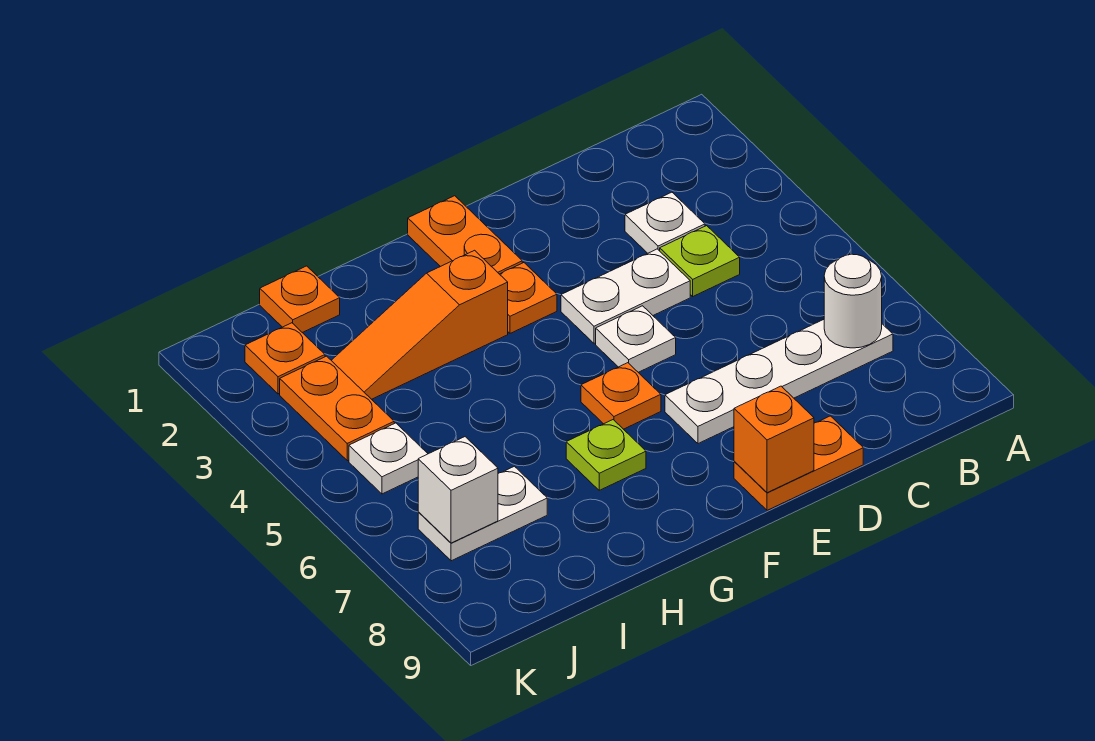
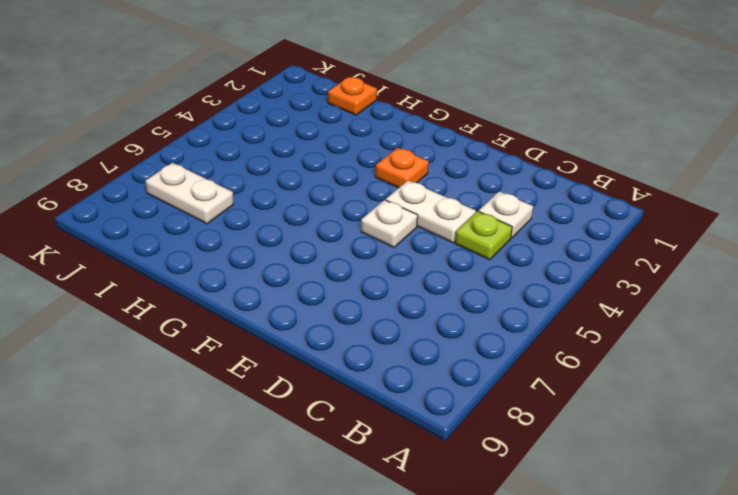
none -> white 1x4 plate [665,320,893,444]
none -> orange 1x2 plate [734,416,863,510]
none -> orange 1x2 plate [408,196,522,274]

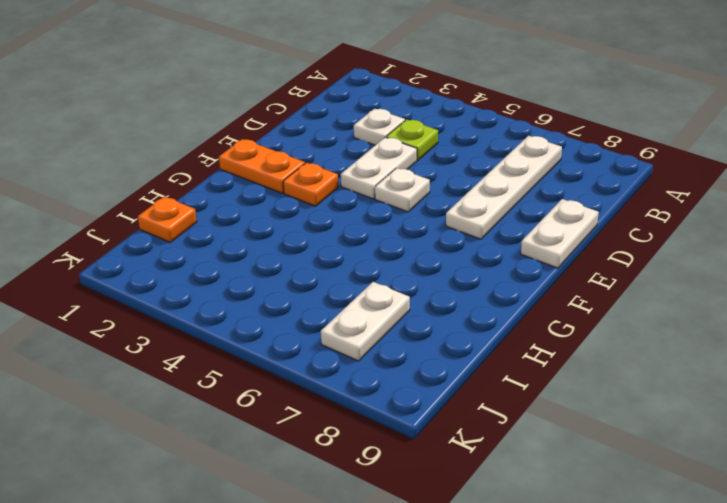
white 1x2 plate [521,199,599,268] -> orange 1x2 plate [734,416,863,510]
none -> orange 1x1 plate [581,363,661,429]
none -> orange 1x3 slope [331,250,508,399]
none -> lime 1x1 plate [566,420,646,490]

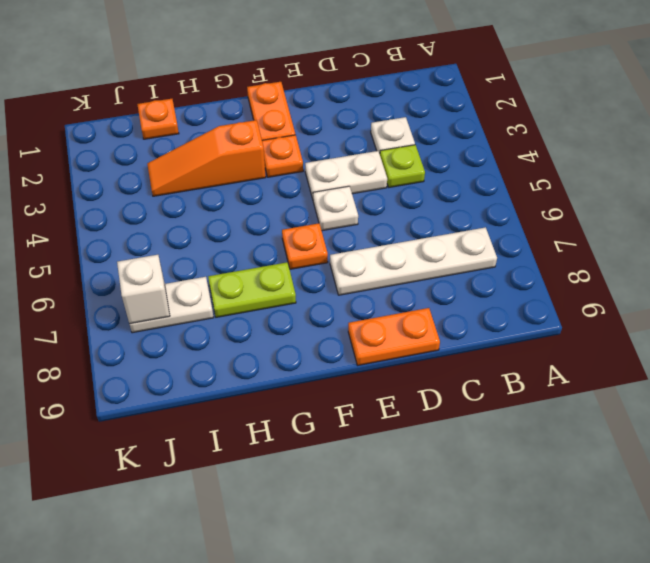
lime 1x2 plate [208,262,296,317] -> lime 1x1 plate [566,420,646,490]
none -> orange 1x1 plate [245,323,325,394]
none -> orange 1x2 plate [280,356,394,461]
none -> white 1x1 plate [349,423,428,494]

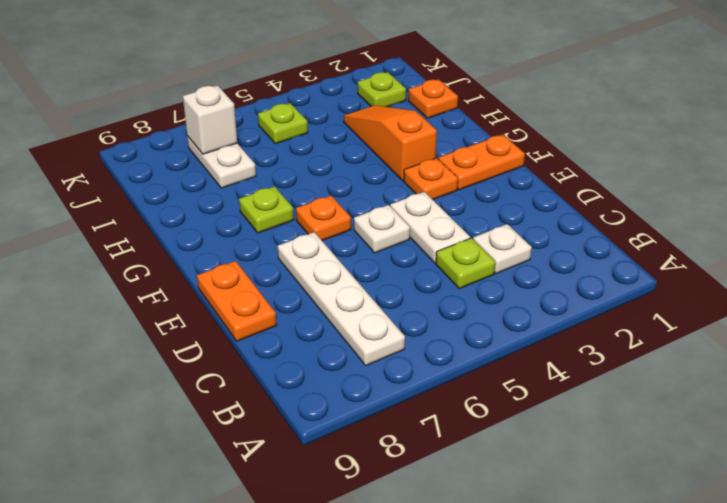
lime 1x1 plate [358,72,406,107] -> orange 1x1 plate [245,323,325,394]
lime 1x1 plate [258,103,308,144] -> white 1x1 plate [349,423,428,494]
none -> orange 1x2 plate [280,356,394,461]
none -> white 1x1 round brick [824,254,882,348]
none -> orange 1x1 brick [734,386,814,493]

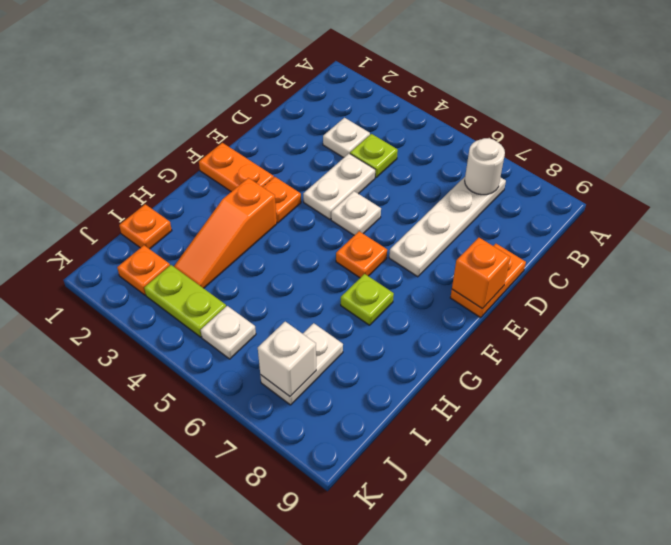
lime 1x2 plate [144,265,226,337] -> orange 1x2 plate [280,356,394,461]

